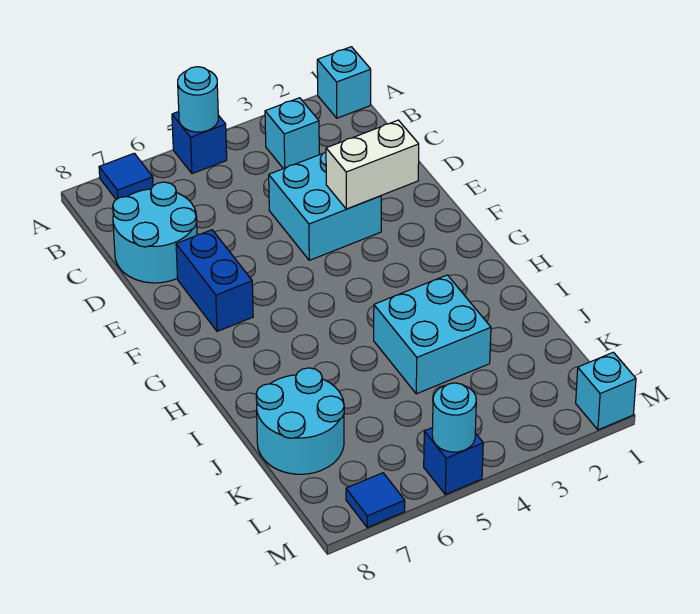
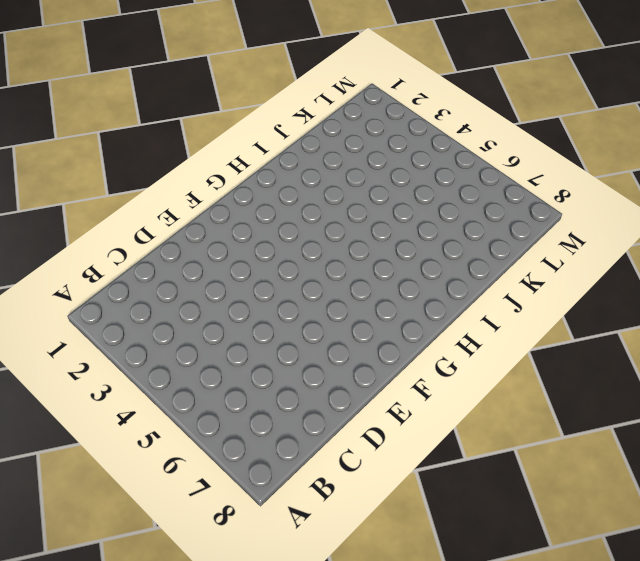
none -> cyan 1x1 brick [317,47,371,118]
none -> blue 1x1 brick [172,112,227,174]
none -> blue 1x1 tile [99,153,153,200]

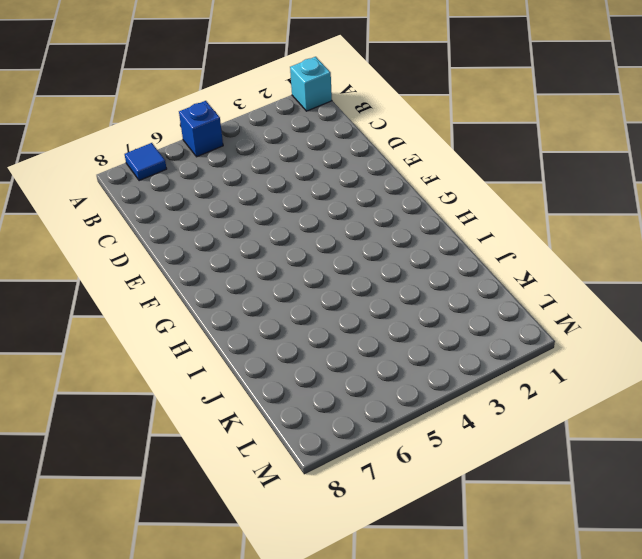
none -> cyan 1x1 brick [265,98,319,169]
none -> cyan 2x2 round brick [113,182,197,283]
none -> cyan 2x2 brick [269,152,381,260]

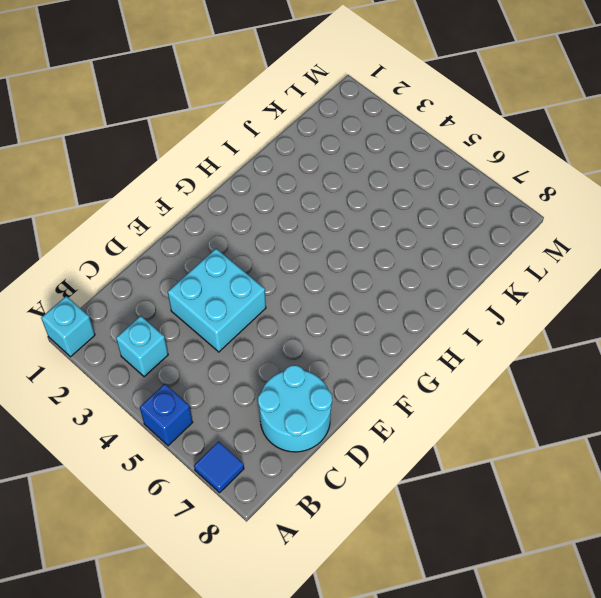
none -> blue 1x2 brick [176,230,253,331]
none -> cyan 2x2 brick [374,275,491,394]
none -> cyan 2x2 round brick [256,368,344,474]

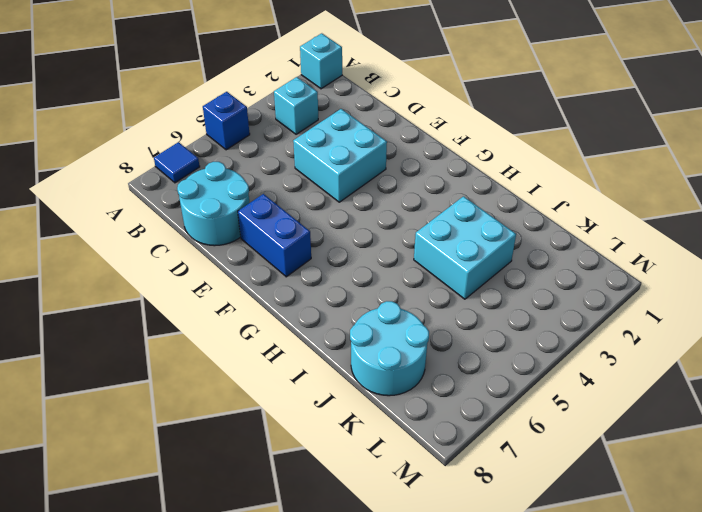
none -> cyan 1x1 brick [576,352,636,430]
none -> blue 1x1 brick [424,428,483,494]
none -> blue 1x1 tile [346,473,405,528]

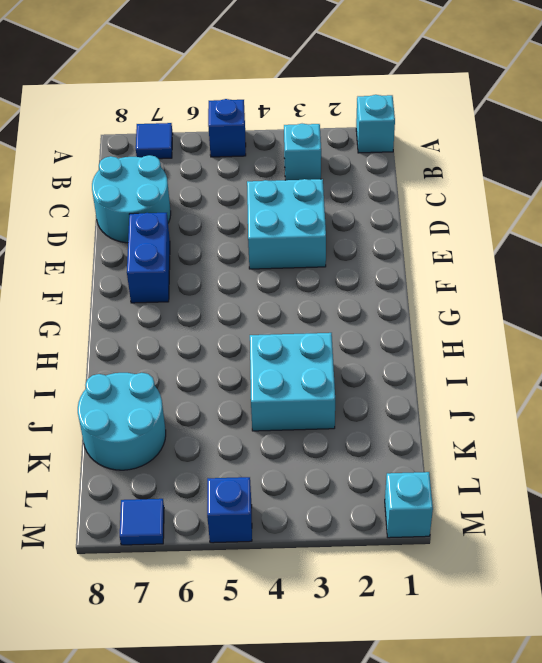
none -> cyan 1x1 round brick [178,67,218,132]
none -> white 1x2 brick [326,120,419,209]
none -> cyan 1x1 round brick [432,383,476,452]

